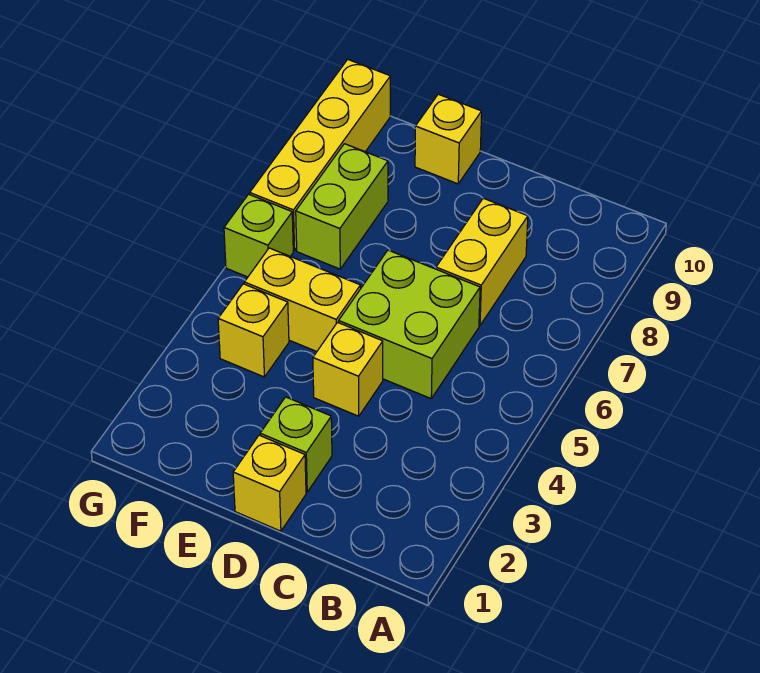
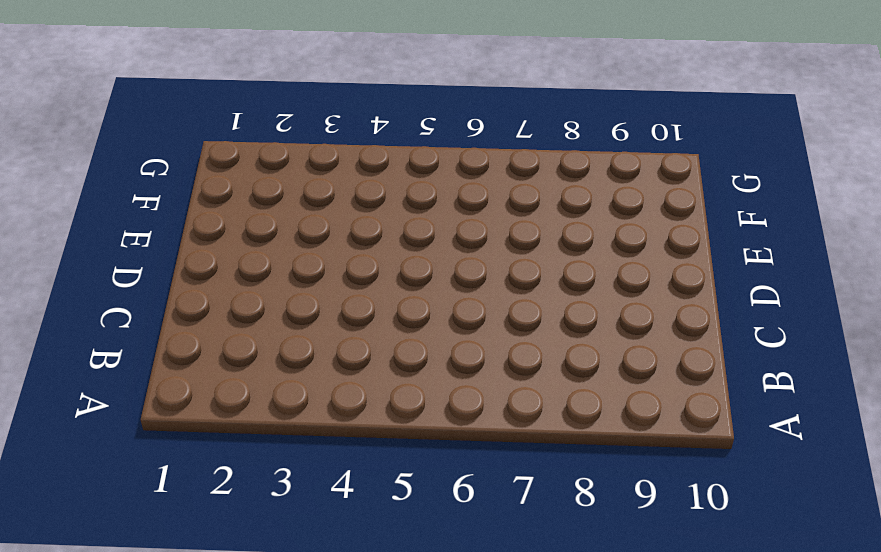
none -> lime 2x2 brick [339,250,480,399]
none -> yellow 1x2 brick [436,198,528,326]

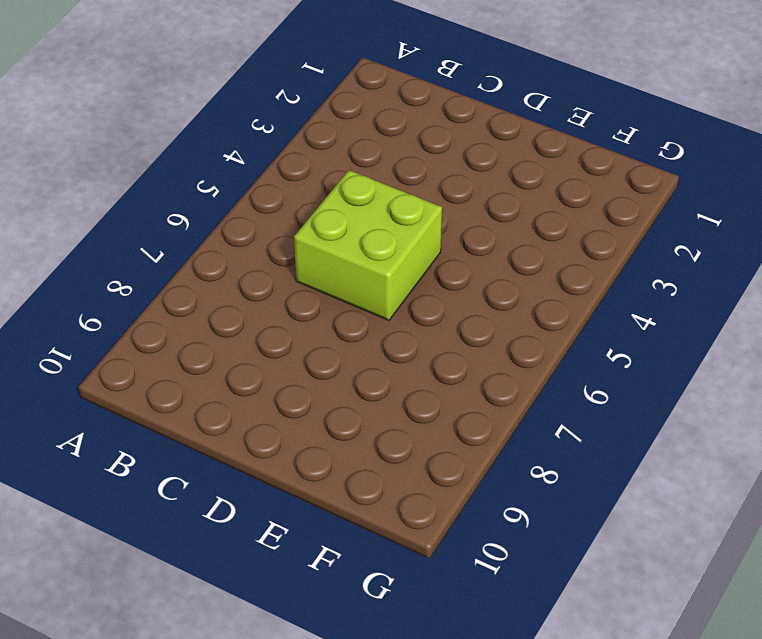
none -> yellow 1x2 brick [436,198,528,326]
none -> yellow 1x1 brick [233,435,306,531]

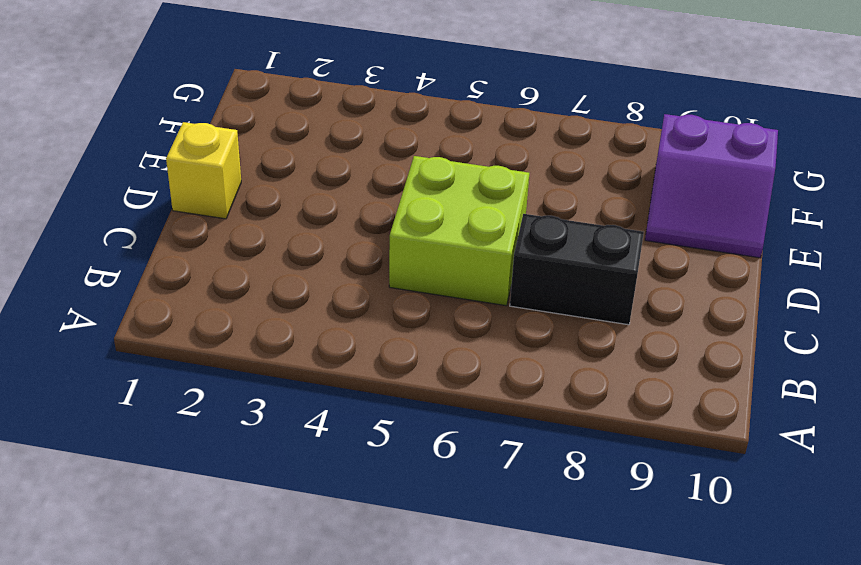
black 1x2 brick [510,214,644,325] -> yellow 1x2 brick [436,198,528,326]
purple 2x2 slope [645,114,778,258] -> yellow 1x1 brick [415,94,482,184]
none -> lime 1x1 brick [260,397,332,492]
none -> yellow 1x1 brick [313,322,383,416]

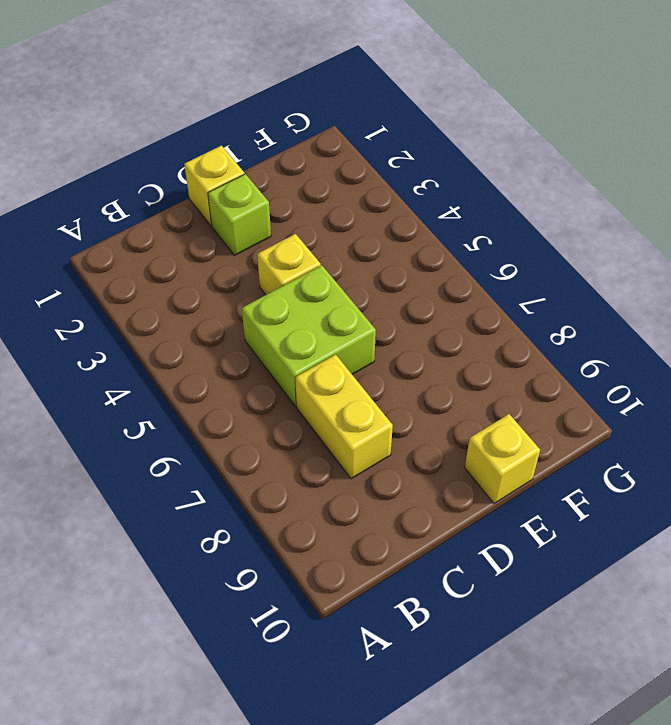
none -> yellow 1x2 brick [244,248,361,352]
none -> yellow 1x1 brick [218,284,289,377]

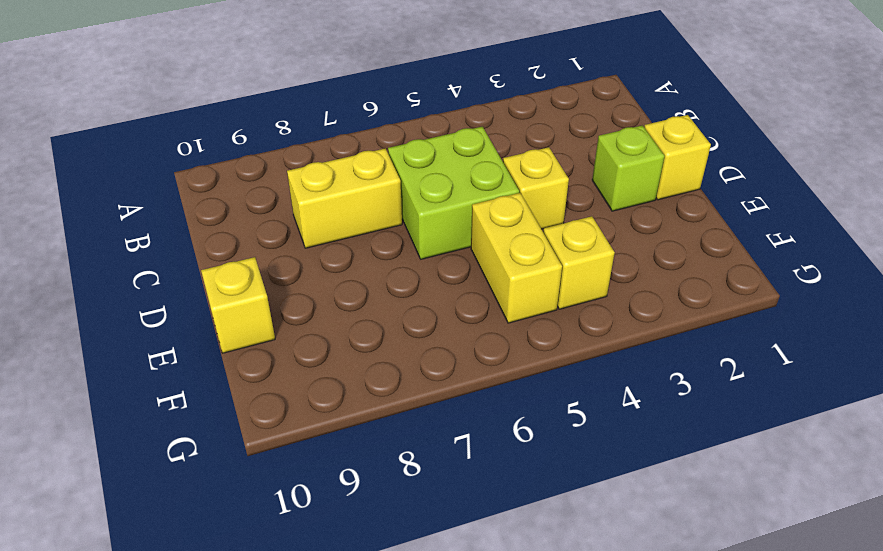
none -> lime 1x2 brick [296,144,388,269]
none -> lime 1x1 brick [224,194,293,277]

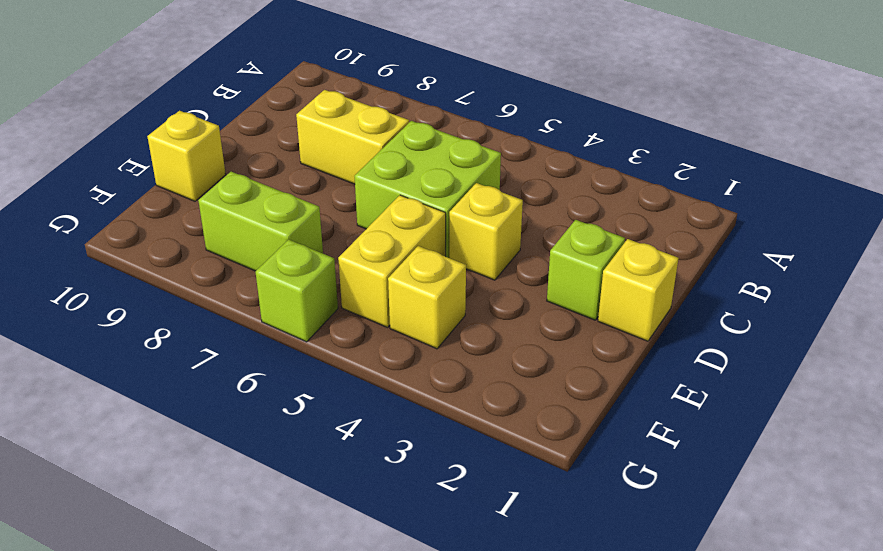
none -> yellow 1x4 brick [250,59,390,251]

